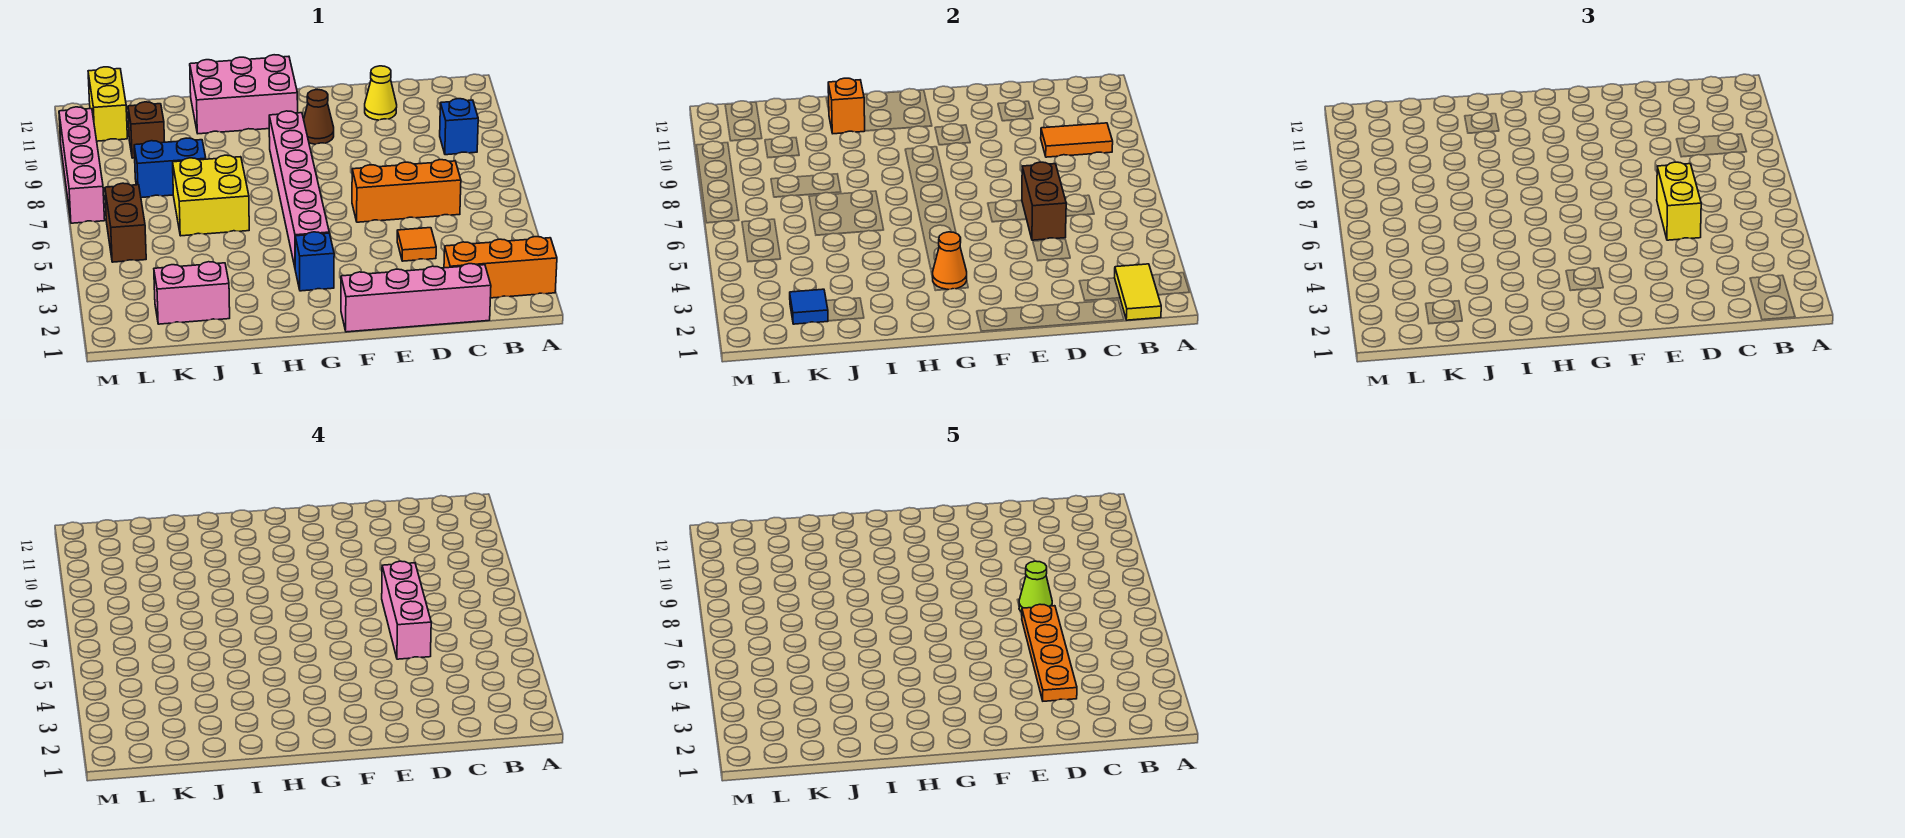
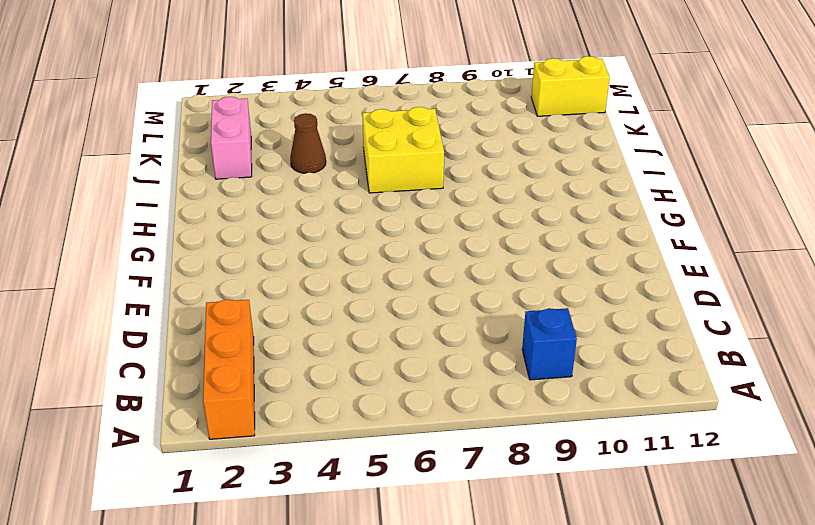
brown 1x1 cone [290,113,326,173] -> brown 1x1 cone moved to [304,90,334,144]
none -> pink 1x4 brick [341,264,491,332]
none -> orange 1x3 brick [352,160,461,222]
none -> orange 1x1 tile [397,228,436,261]

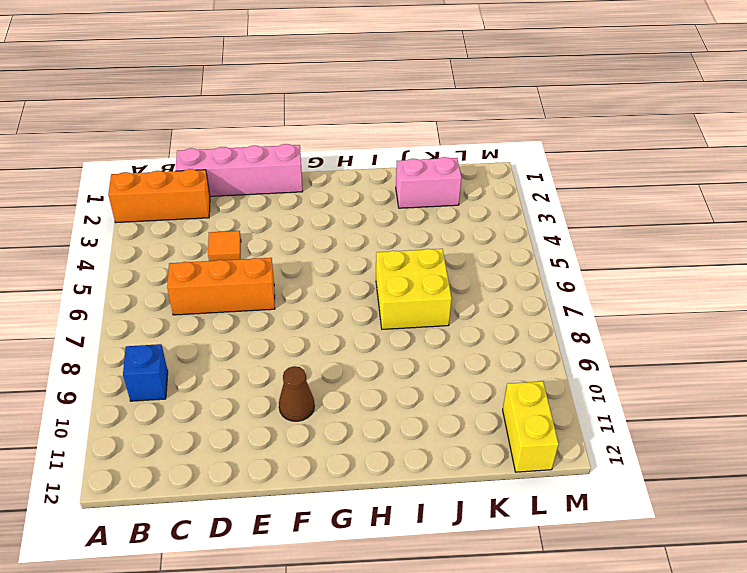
none -> yellow 1x1 cone [365,66,397,120]
none -> blue 1x1 brick [295,232,334,291]
none -> pink 1x6 brick [269,111,329,266]

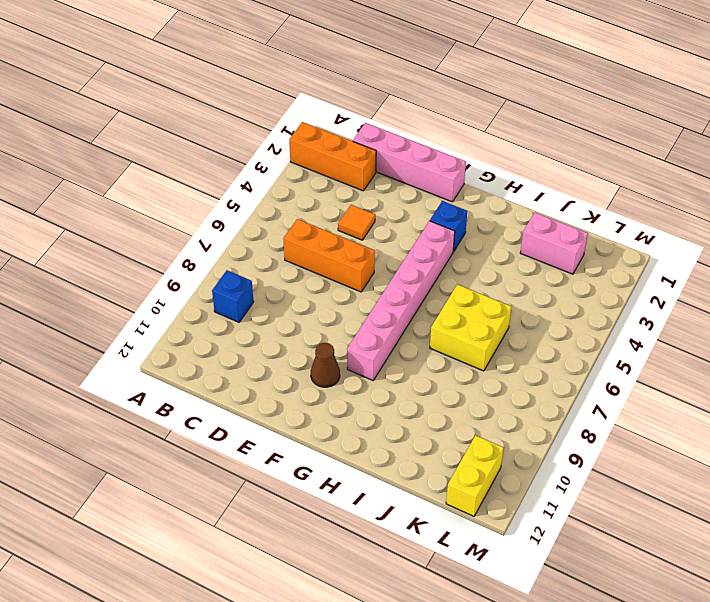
none -> yellow 1x1 cone [365,66,397,120]
none -> pink 2x3 brick [190,55,298,134]
none -> blue 1x2 brick [134,138,206,198]

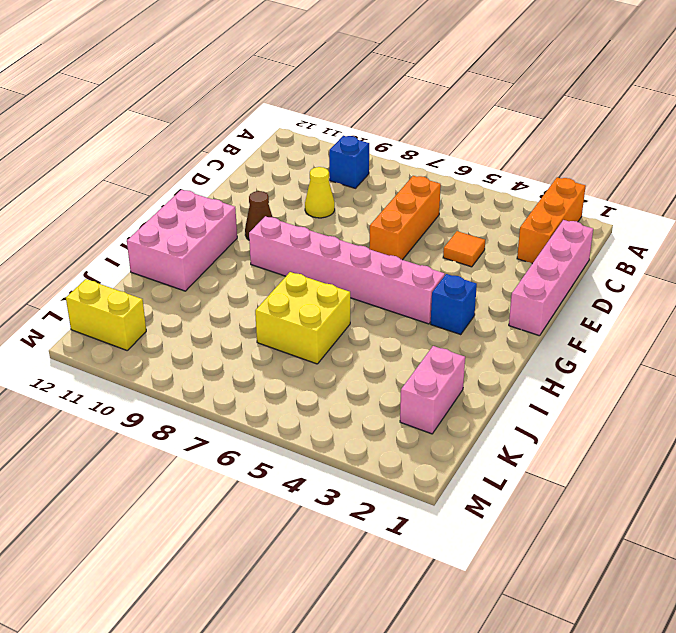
yellow 1x1 cone [305,167,335,218] -> yellow 1x1 cone moved to [365,66,397,120]
none -> blue 1x2 brick [134,138,206,198]
none -> brown 1x1 brick [128,102,165,158]
none -> brown 1x2 brick [105,183,146,262]

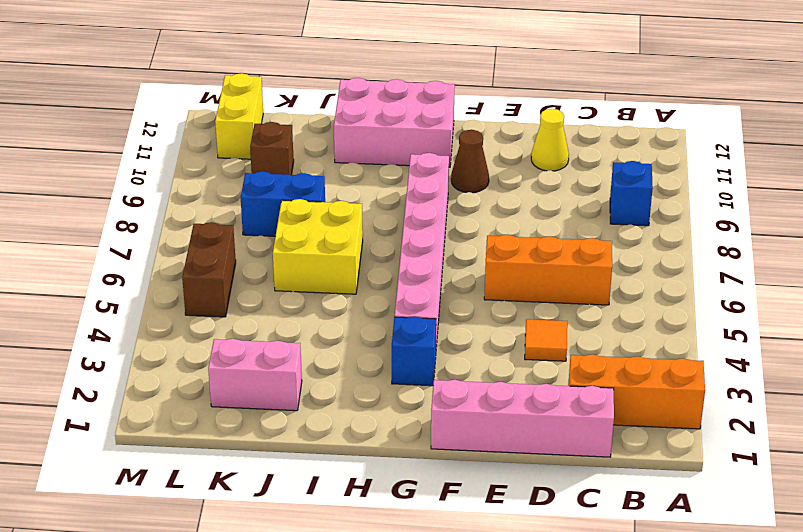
none -> pink 1x4 brick [59,107,105,223]
none -> yellow 1x2 tile [1115,264,1161,320]
none -> orange 1x2 tile [1041,123,1113,157]

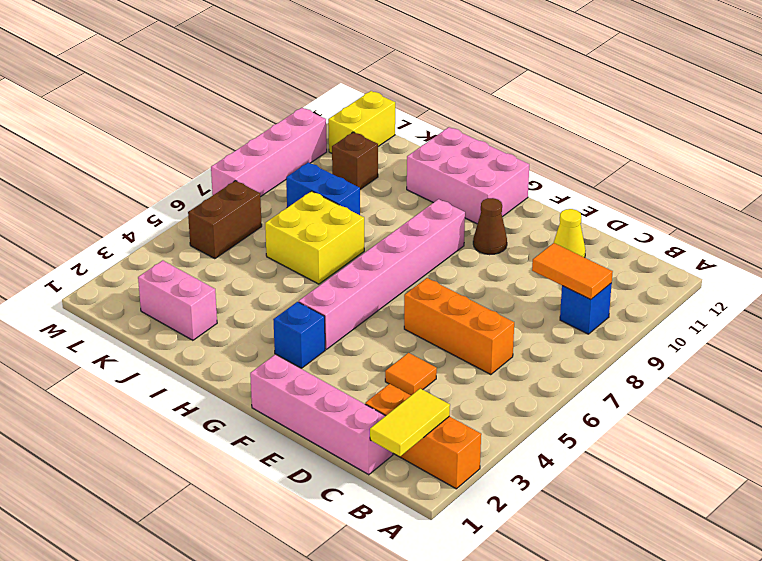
none -> brown 1x2 brick [1022,162,1066,240]
none -> orange 1x1 cone [933,232,967,290]
none -> orange 1x1 brick [828,78,865,134]

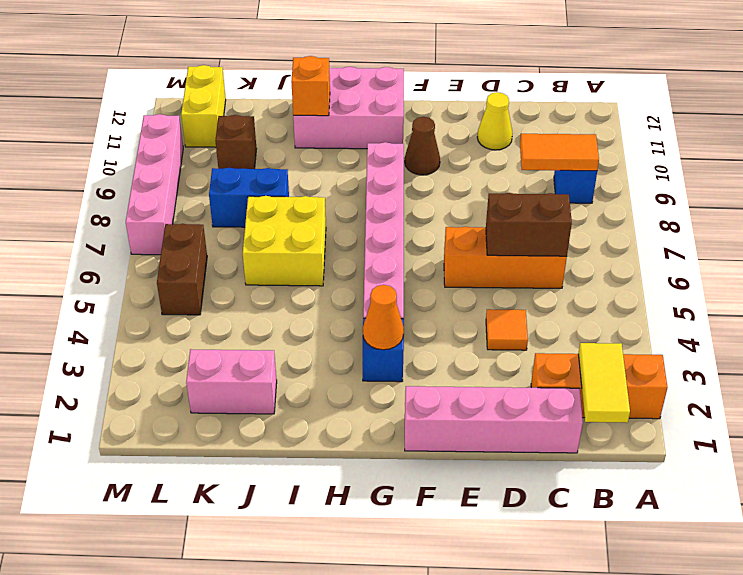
brown 1x2 brick [486,193,572,256] -> brown 1x2 brick turned to [1022,162,1066,240]
none -> blue 1x1 tile [790,289,828,324]
none -> yellow 1x2 brick [1657,162,1701,240]
none -> pink 1x3 brick [382,561,431,659]

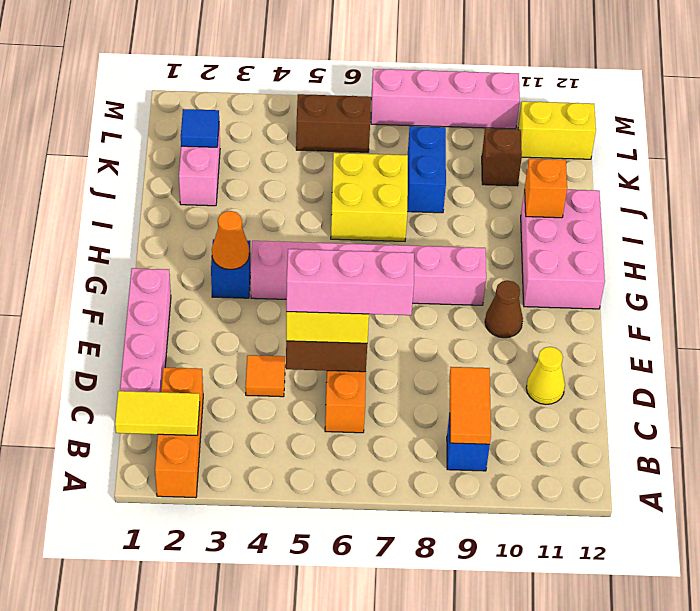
none -> orange 1x4 plate [1022,604,1077,701]
none -> lime 1x1 cone [1019,561,1052,612]

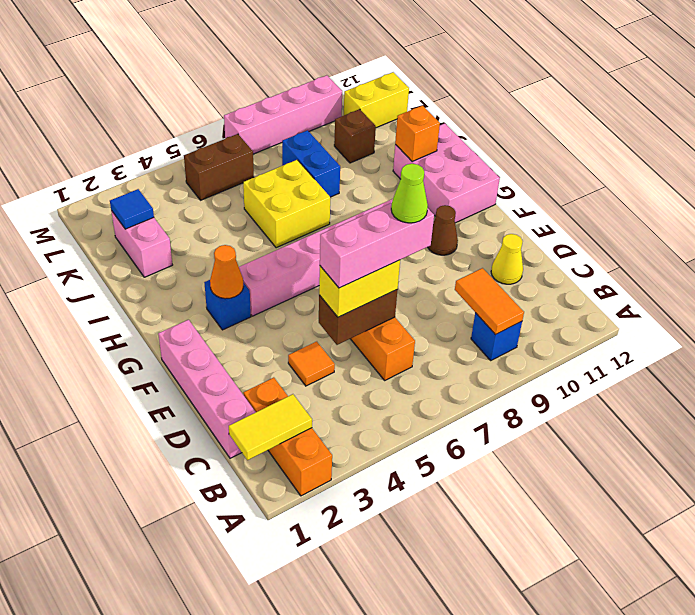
none -> orange 1x4 plate [1022,604,1077,701]

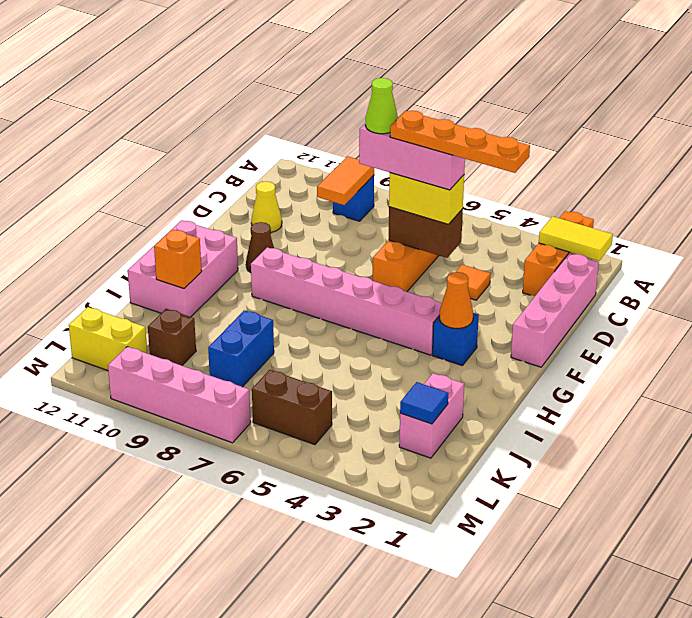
none -> yellow 2x2 brick [173,155,249,236]

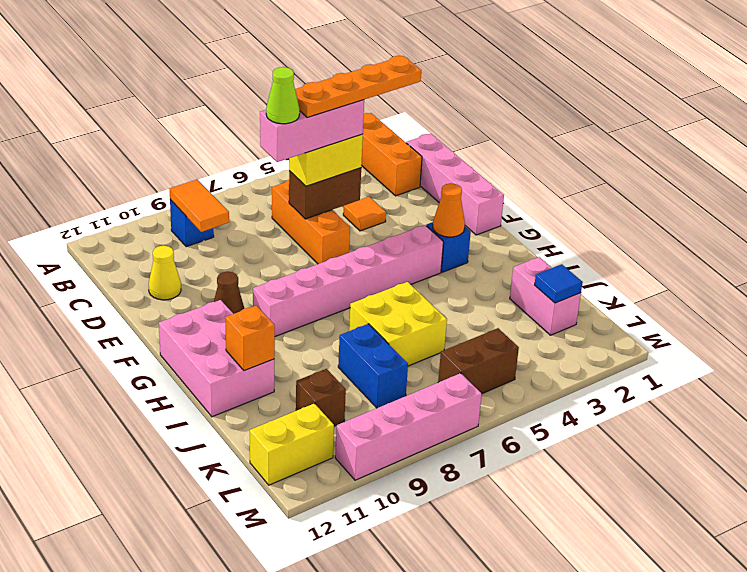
none -> yellow 1x2 tile [1115,264,1161,320]

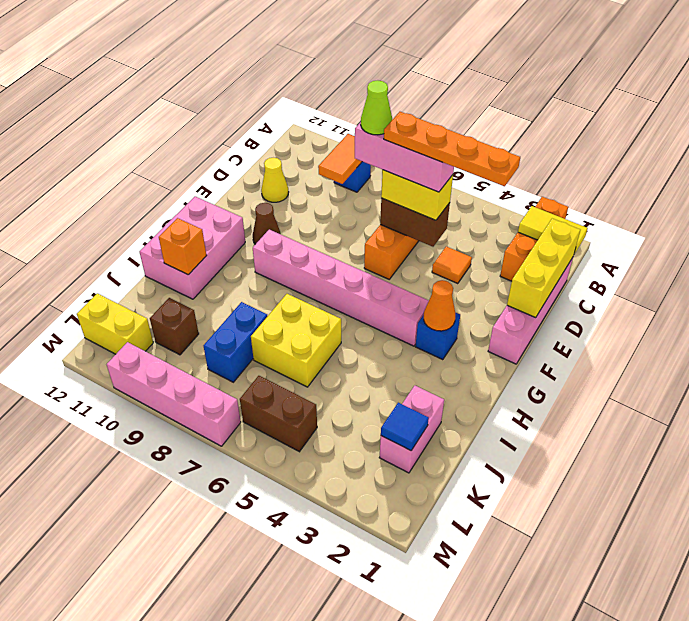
yellow 1x3 brick [507,219,580,318] -> none

